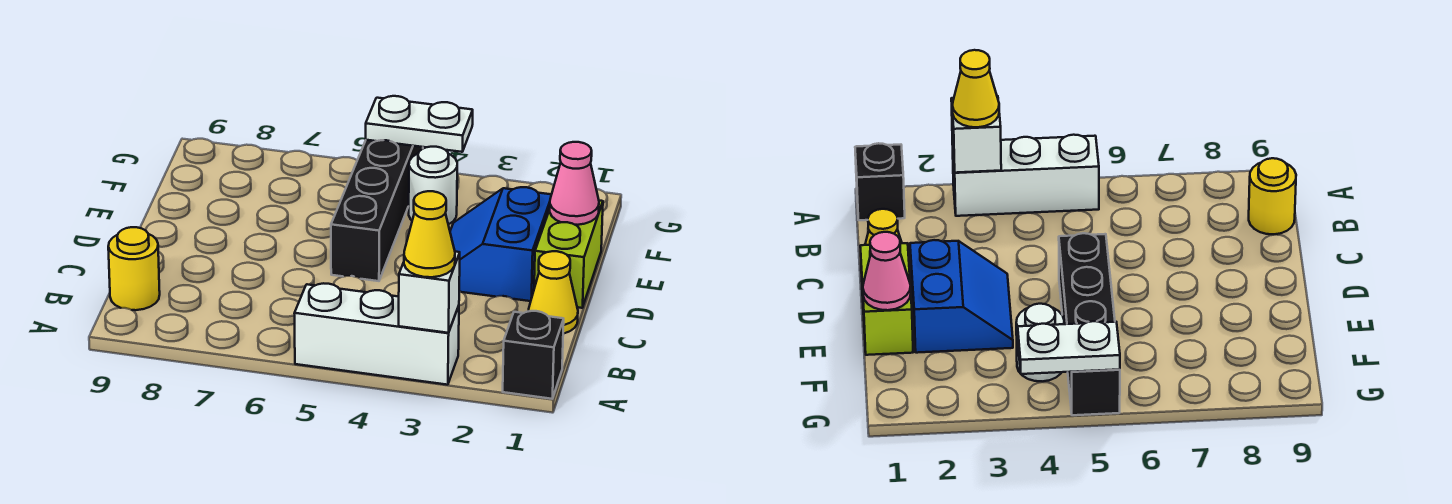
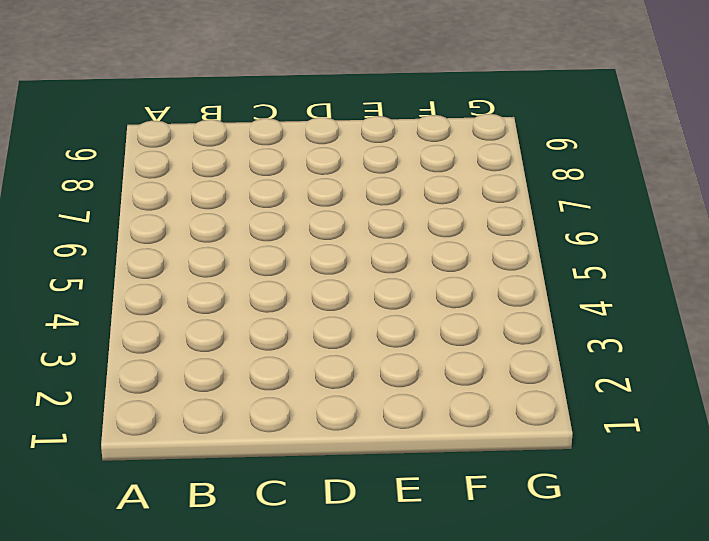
none -> black 1x1 brick [503,311,564,399]
none -> white 1x3 brick [294,283,459,385]
none -> yellow 1x1 round brick [108,227,160,310]

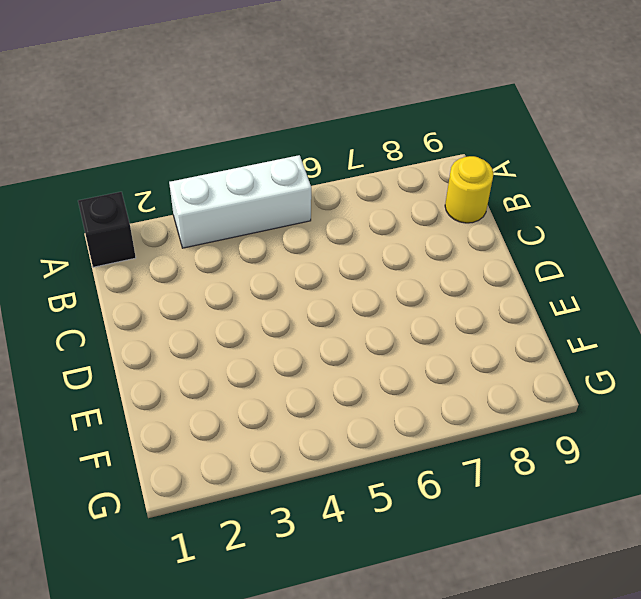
none -> yellow 1x1 cone [529,251,578,334]
none -> lime 1x2 brick [534,201,603,308]
none -> blue 2x2 slope [450,187,551,301]

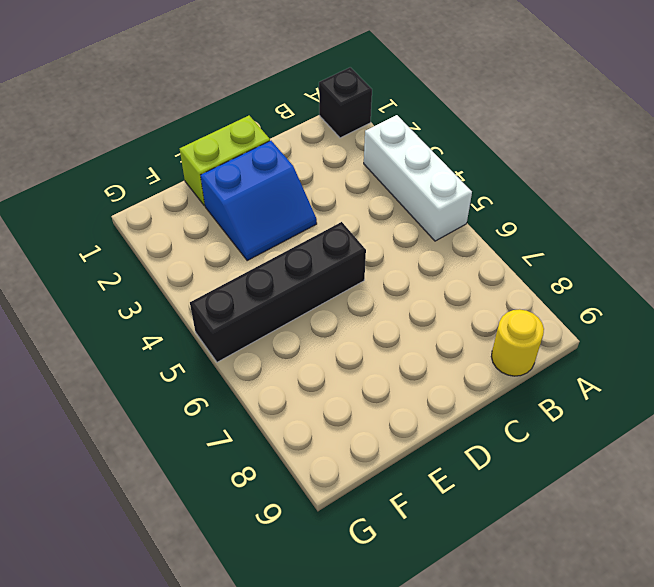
none -> yellow 1x1 cone [529,251,578,334]
none -> white 1x1 round brick [409,147,457,224]
none -> white 1x1 brick [399,252,460,333]

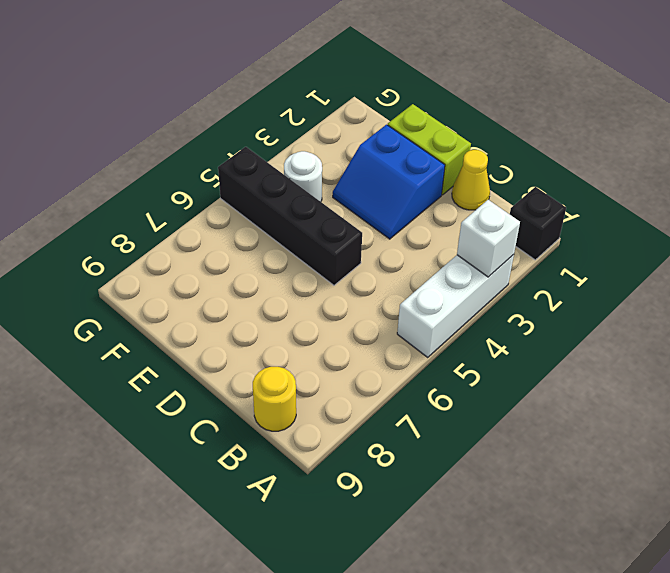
none -> pink 1x1 cone [550,142,599,225]
none -> white 1x2 plate [366,96,473,152]
none -> yellow 1x1 cone [404,191,455,277]

